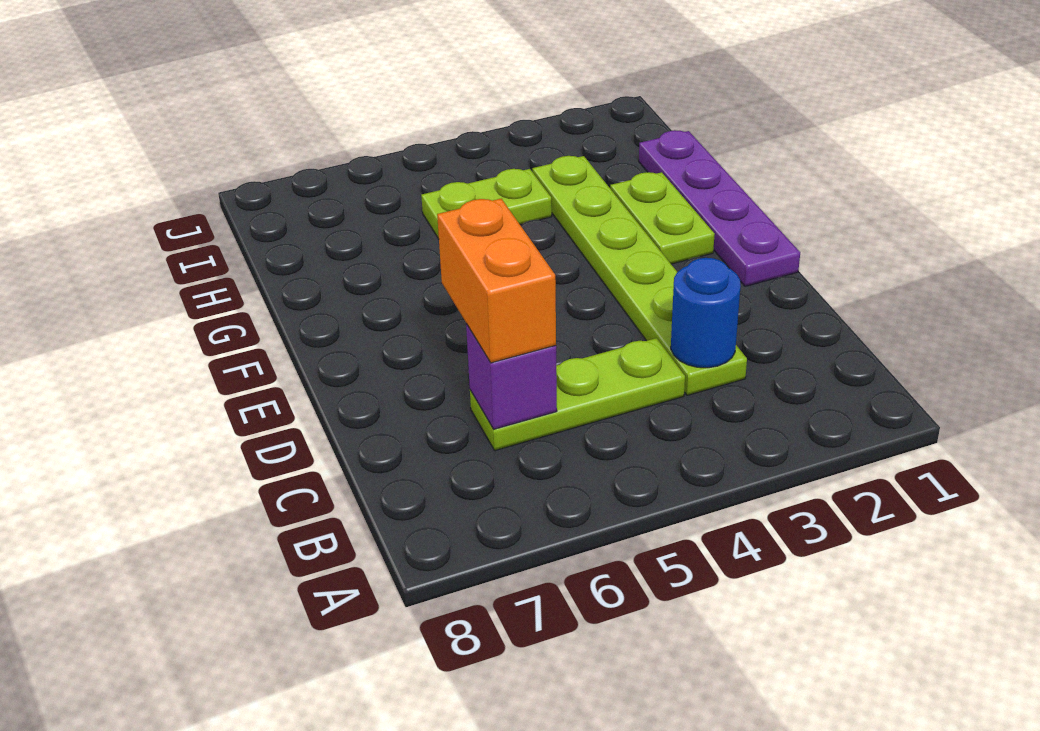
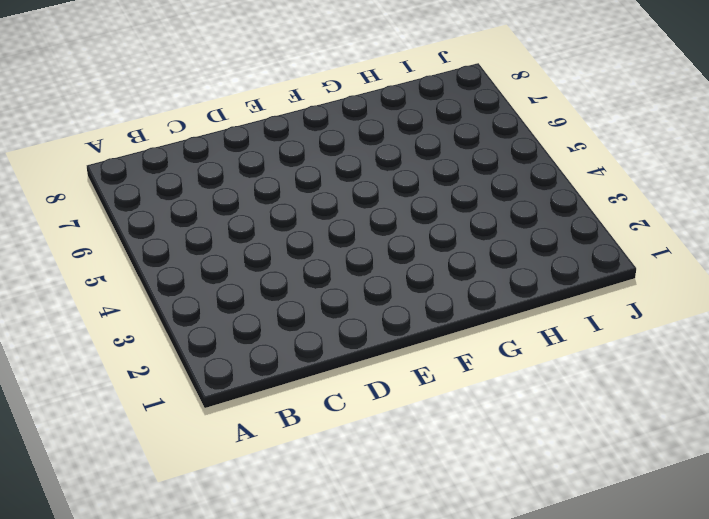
none -> lime 1x6 plate [532,156,747,395]
none -> lime 1x3 plate [470,338,685,451]

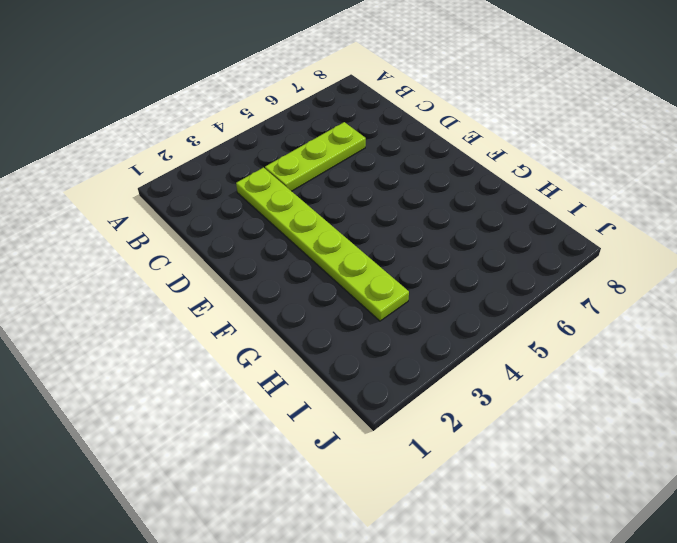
none -> purple 1x4 plate [639,130,800,286]
none -> lime 1x2 plate [610,172,715,264]

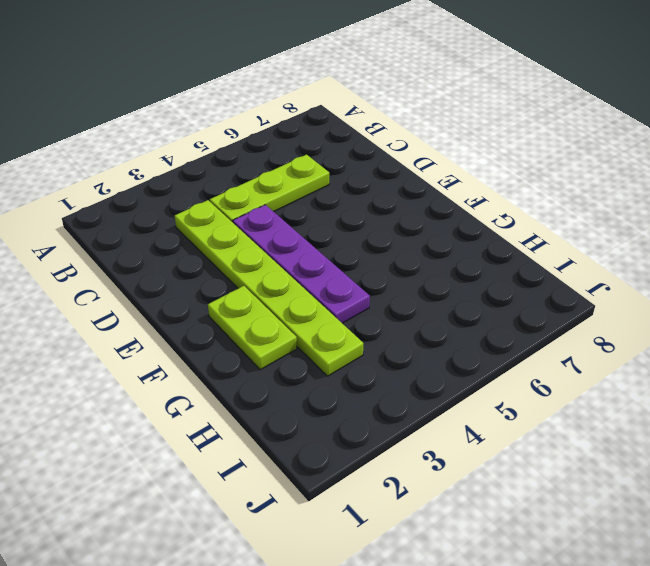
purple 1x4 plate [233,205,370,323] -> purple 1x4 plate moved to [639,130,800,286]
none -> lime 1x2 plate [421,169,552,239]
none -> blue 1x1 round brick [671,258,741,368]

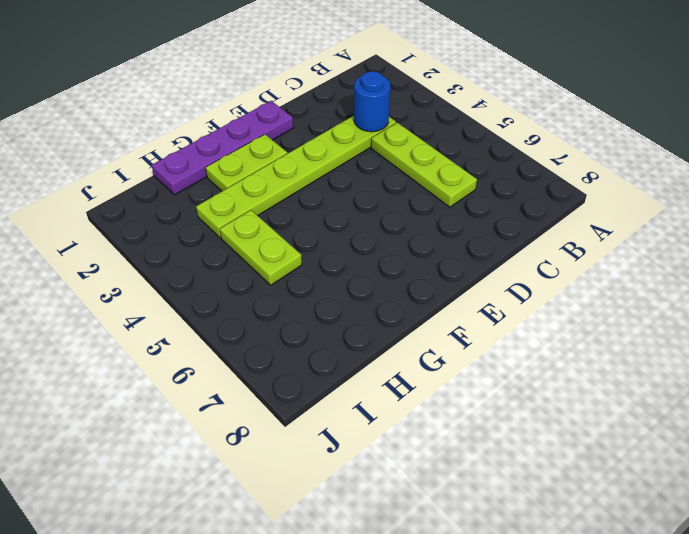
none -> purple 1x1 brick [466,324,557,429]
none -> orange 1x2 brick [437,199,556,363]

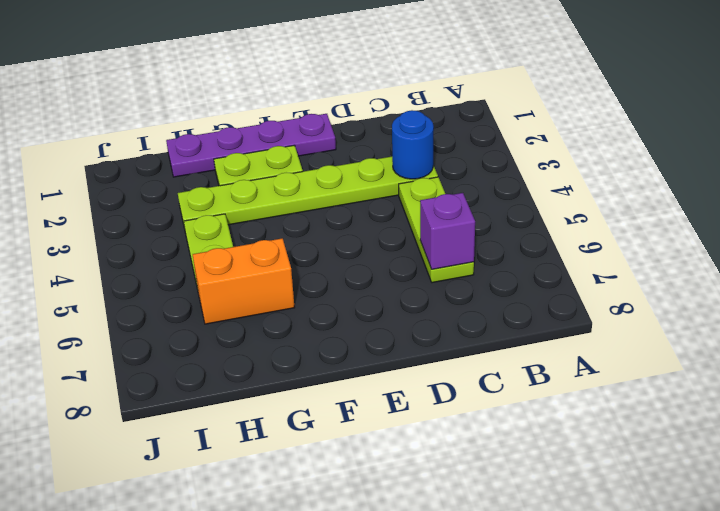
orange 1x2 brick [193,238,295,324] -> orange 1x2 brick moved to [437,199,556,363]

